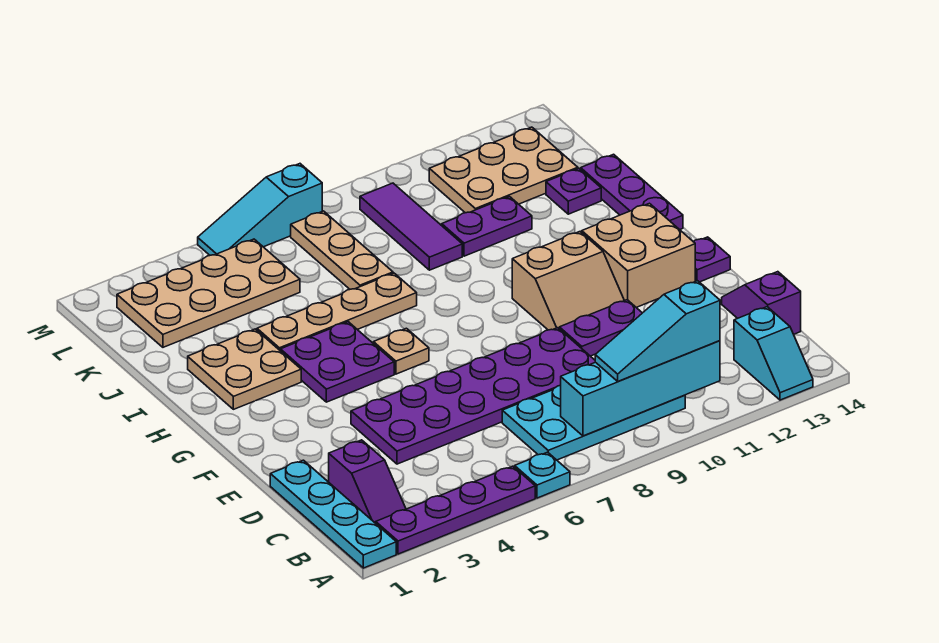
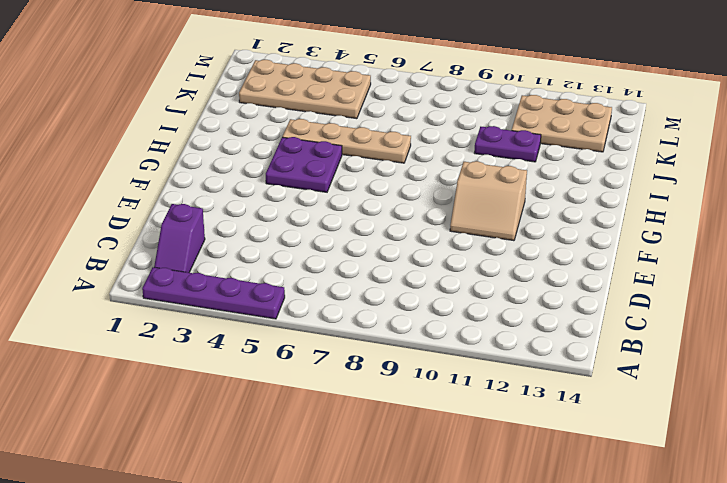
none -> cyan 1x4 plate [270,460,396,568]
none -> cyan 1x1 plate [515,452,570,498]
none -> cyan 1x2 slope [734,307,813,400]

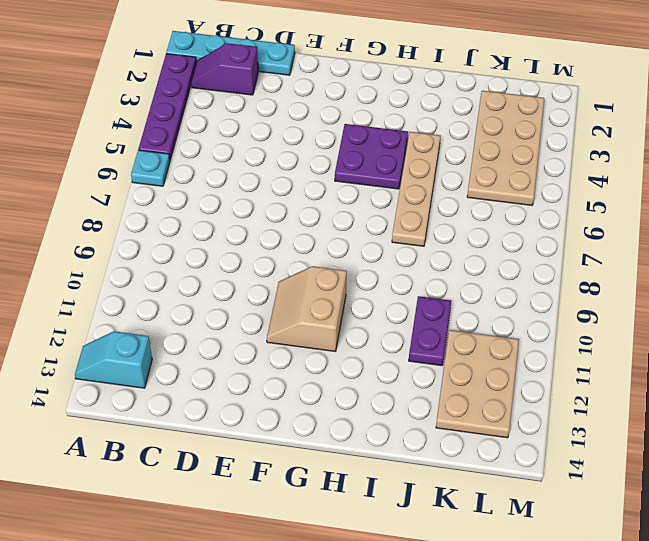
none -> cyan 2x4 plate [502,385,685,460]
none -> purple 1x2 slope [722,272,801,334]
none -> purple 2x6 plate [351,328,595,464]

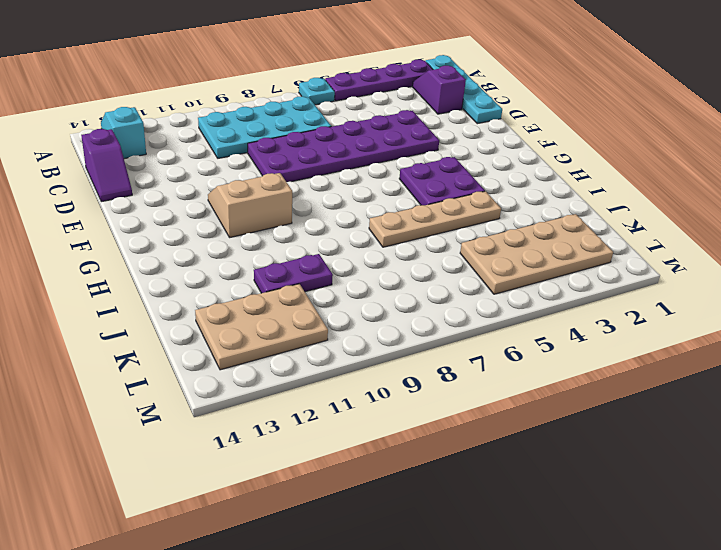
none -> purple 1x2 plate [559,300,642,356]
none -> tan 2x2 brick [582,203,695,307]
none -> purple 1x1 plate [693,237,730,282]

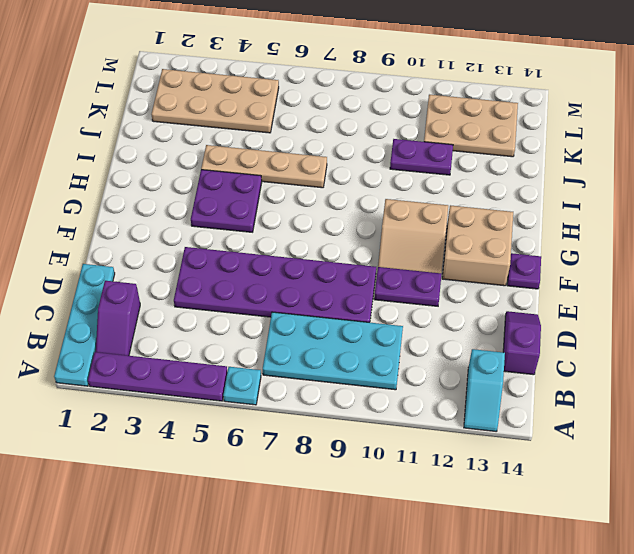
none -> tan 1x1 plate [373,328,429,374]
none -> tan 2x2 plate [188,329,301,409]
none -> purple 1x3 plate [581,154,683,230]

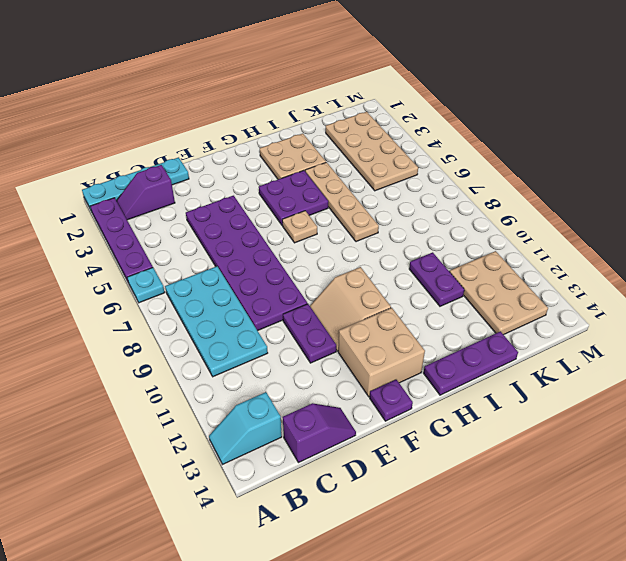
none -> tan 1x3 plate [291,211,393,289]
none -> purple 1x3 tile [360,183,462,270]
none -> purple 1x1 plate [546,169,601,214]

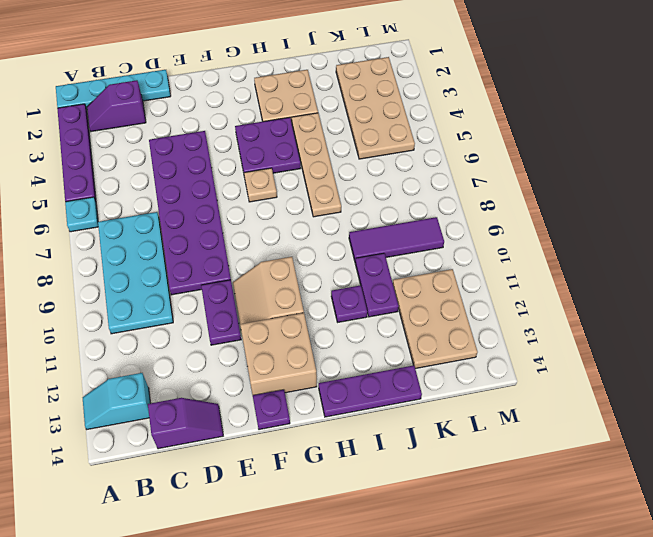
purple 1x1 plate [331,285,367,322] -> purple 1x1 plate moved to [546,169,601,214]
none -> tan 1x3 plate [291,211,393,289]
none -> cyan 1x3 slope [198,164,322,255]
none -> cyan 1x4 brick [561,341,720,436]

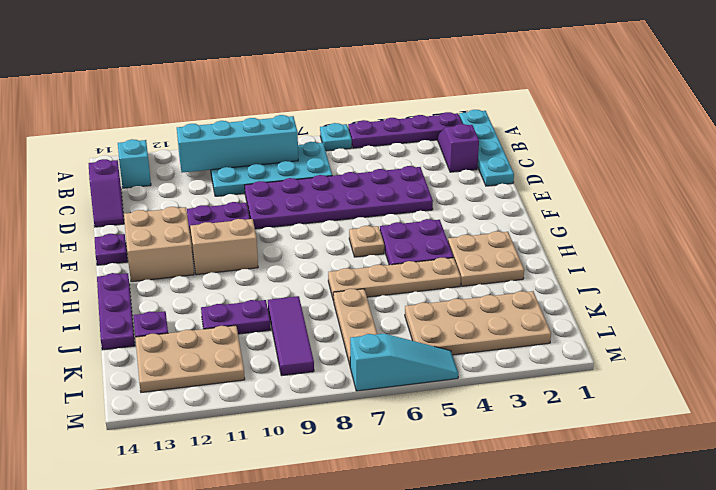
none -> cyan 1x3 slope [595,281,720,381]

